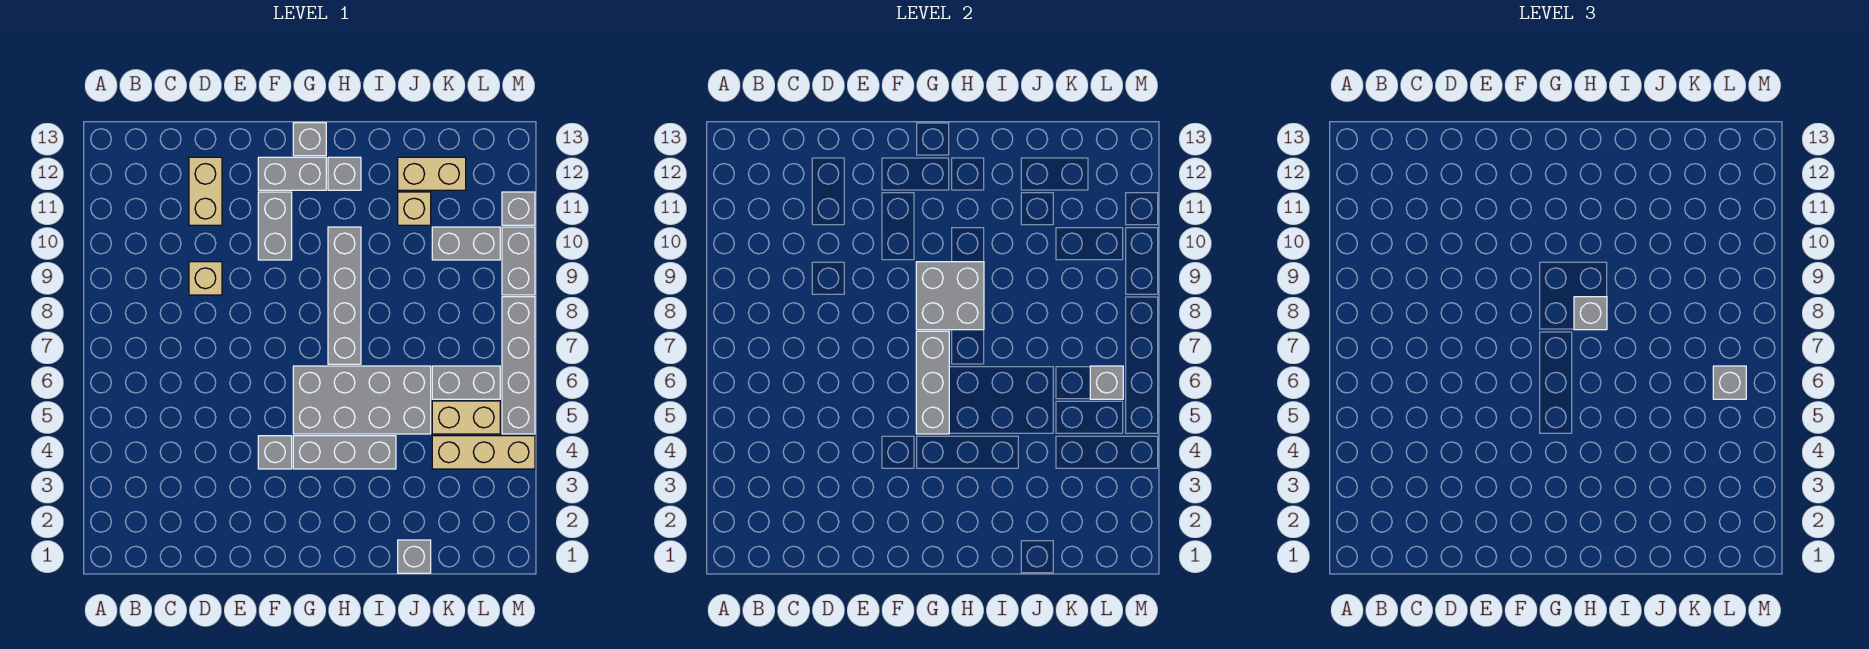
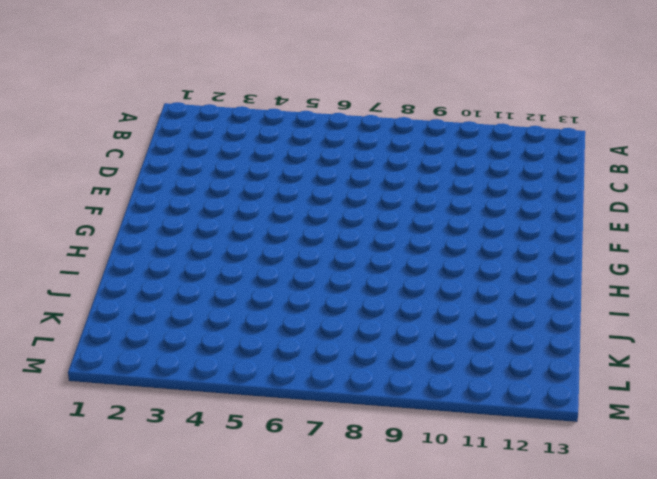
none -> tan 1x1 brick [189,262,222,295]
none -> tan 1x2 brick [189,157,222,225]
none -> grey 1x1 brick [258,436,292,469]

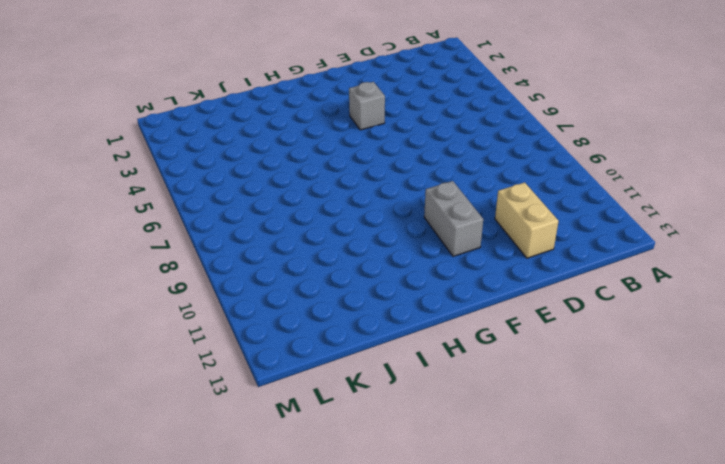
none -> tan 1x1 brick [189,262,222,295]
none -> grey 1x2 brick [258,157,326,190]
none -> grey 1x3 brick [293,436,396,469]

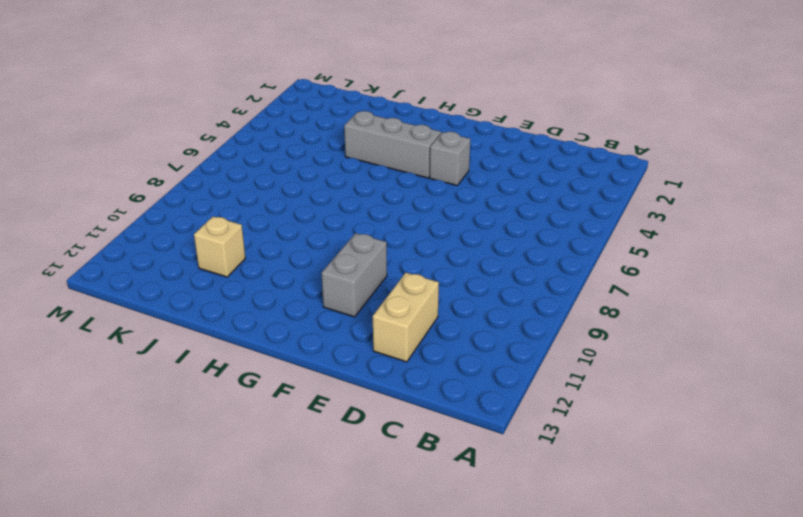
none -> tan 1x1 brick [189,262,222,295]
none -> grey 1x2 brick [258,157,326,190]
none -> grey 2x4 brick [293,366,431,434]

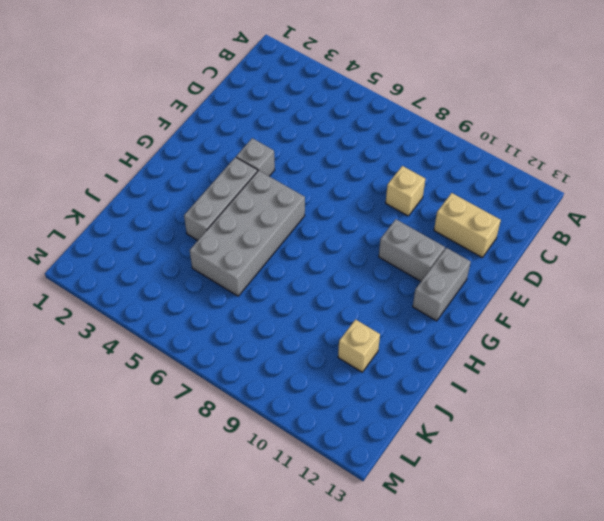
none -> grey 1x1 brick [293,123,326,156]
none -> grey 1x4 brick [328,227,361,364]
none -> grey 1x1 brick [328,157,361,190]

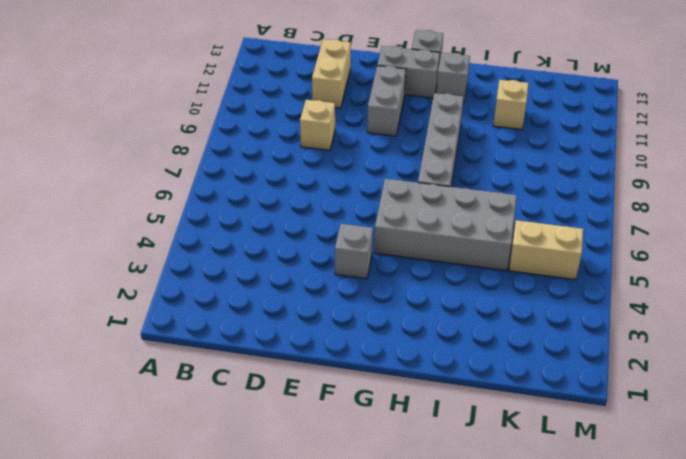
none -> grey 1x3 brick [293,436,396,469]
none -> grey 1x1 brick [398,540,431,573]
none -> tan 1x2 brick [398,157,466,190]

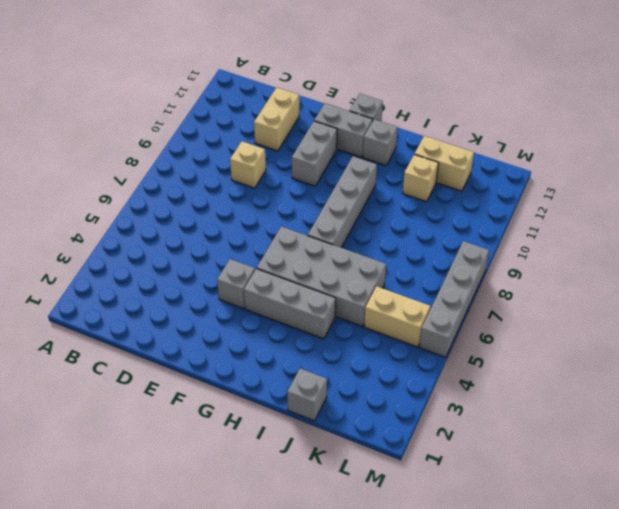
none -> tan 1x3 brick [432,436,535,469]
none -> grey 1x2 brick [432,366,500,399]
none -> grey 1x2 brick [432,227,500,260]

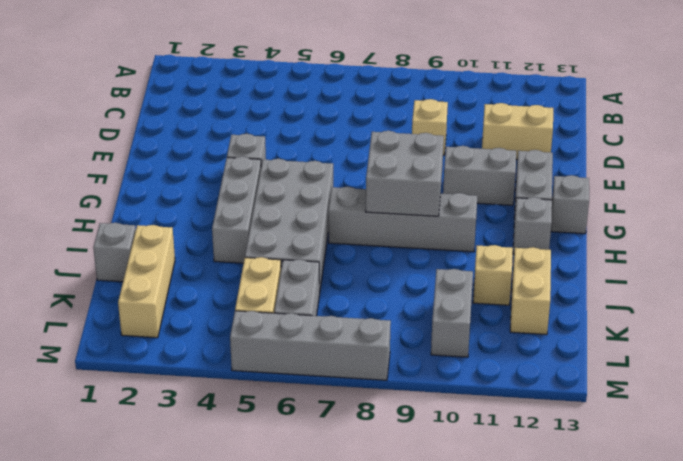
tan 1x3 brick [118,225,175,338] -> tan 1x3 brick moved to [432,436,535,469]
none -> grey 1x2 brick [502,227,535,295]
none -> grey 1x1 brick [502,192,535,225]
none -> grey 1x3 brick [916,331,949,434]

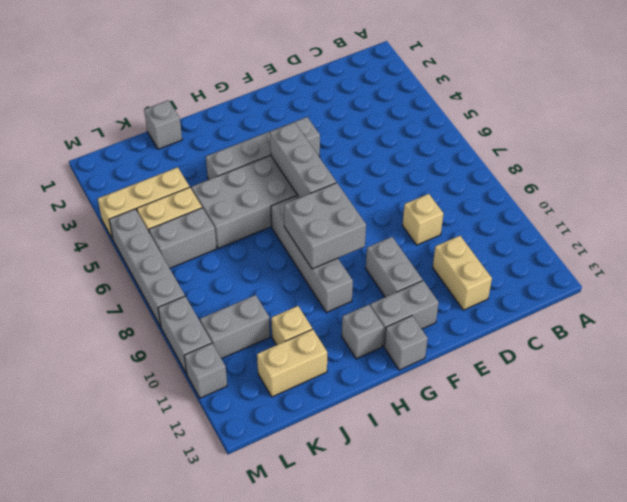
none -> grey 1x1 brick [1090,366,1123,399]
none -> grey 1x1 brick [1574,297,1607,330]
none -> grey 1x1 brick [1713,366,1746,399]

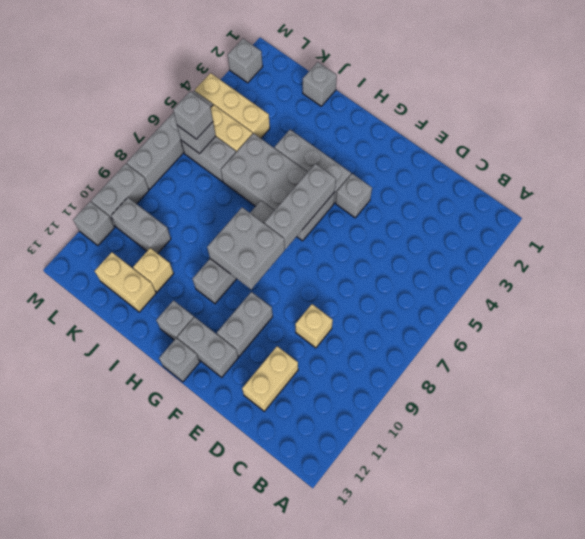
grey 1x1 brick [228,39,263,83] -> grey 1x1 brick moved to [1574,297,1607,330]

